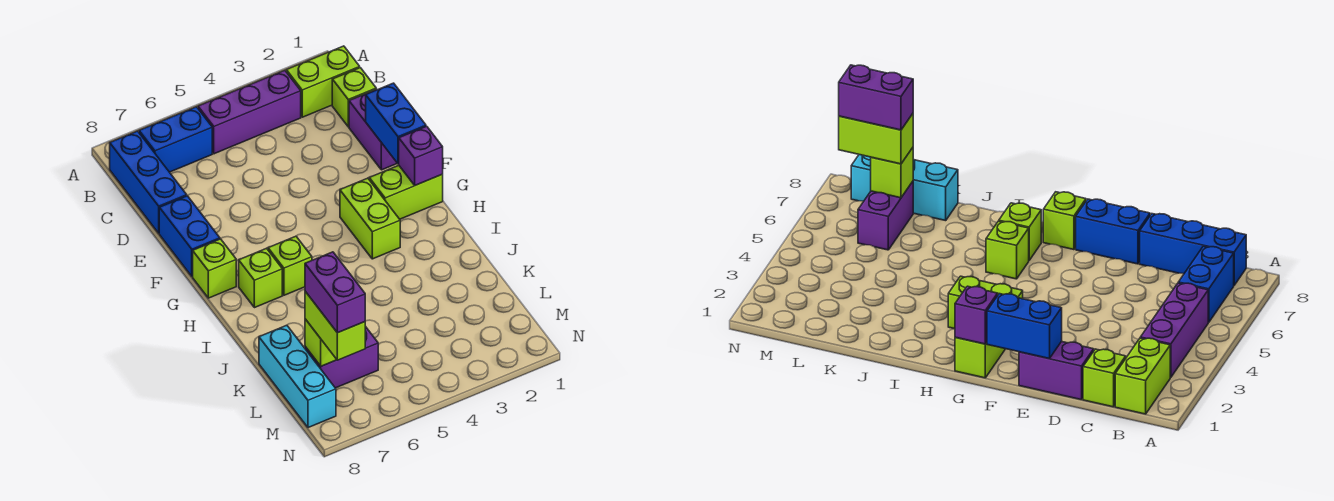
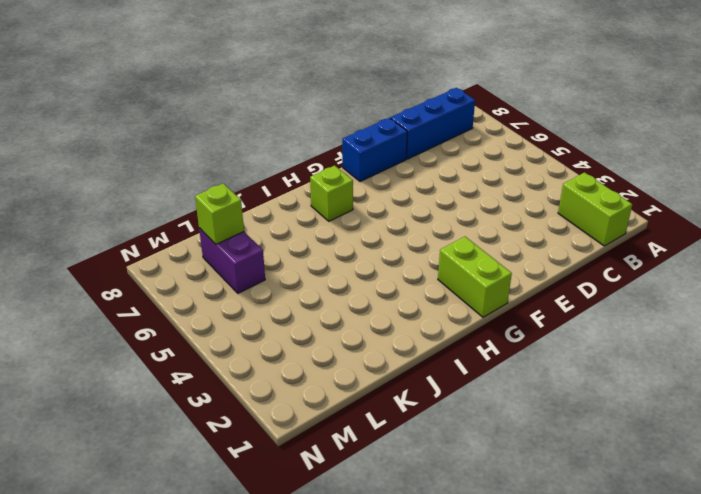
none -> purple 1x3 brick [198,70,301,154]
none -> blue 1x2 brick [139,107,212,172]
none -> lime 1x1 brick [332,68,376,127]

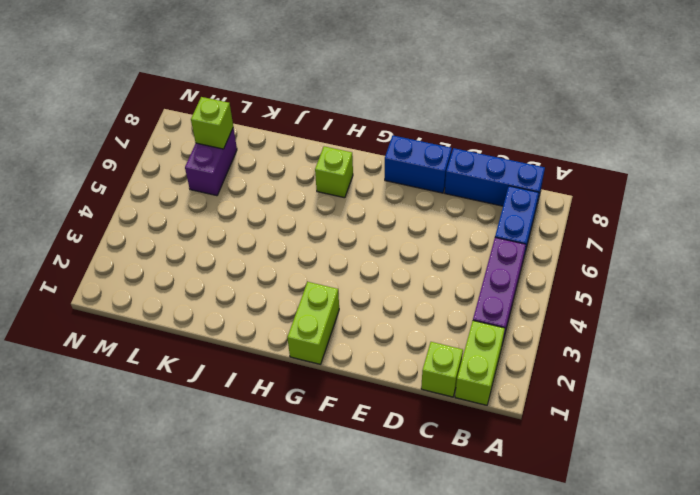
none -> purple 1x2 brick [349,89,397,170]
none -> lime 1x2 brick [340,178,400,259]
none -> lime 1x1 brick [193,239,236,298]

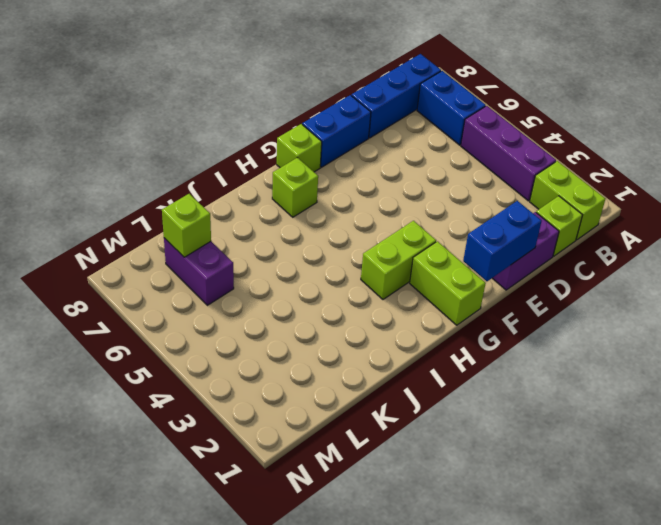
none -> lime 1x1 brick [268,236,312,295]
none -> cyan 1x3 brick [259,325,336,428]
none -> purple 1x1 brick [399,126,443,185]

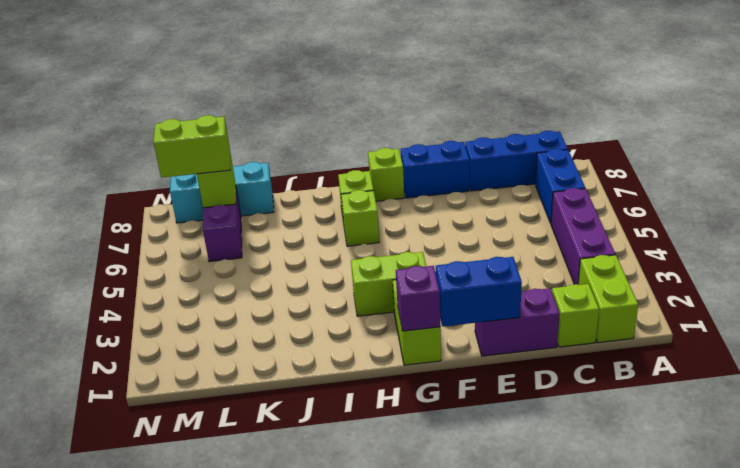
none -> purple 1x2 brick [305,252,365,333]

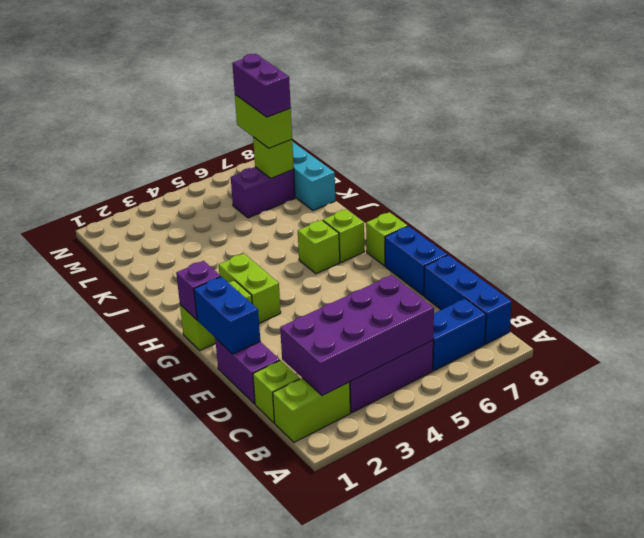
purple 2x4 brick [280,275,434,396] -> none

